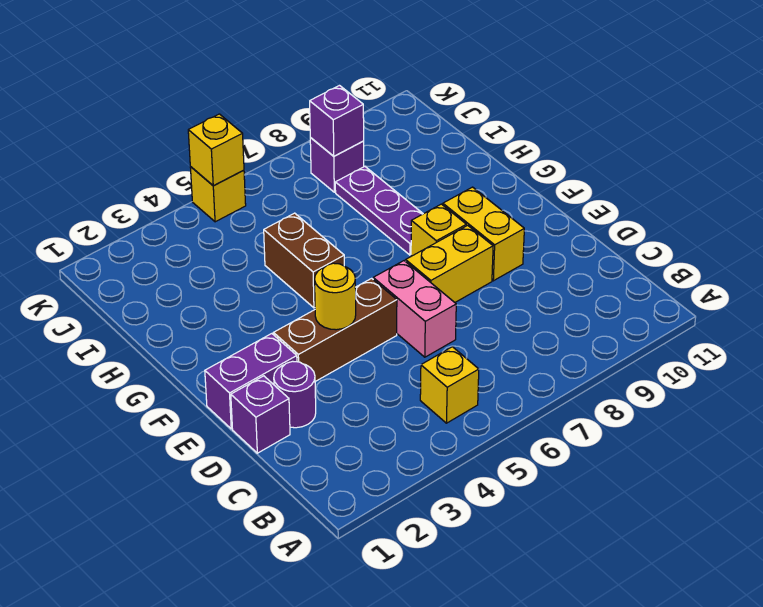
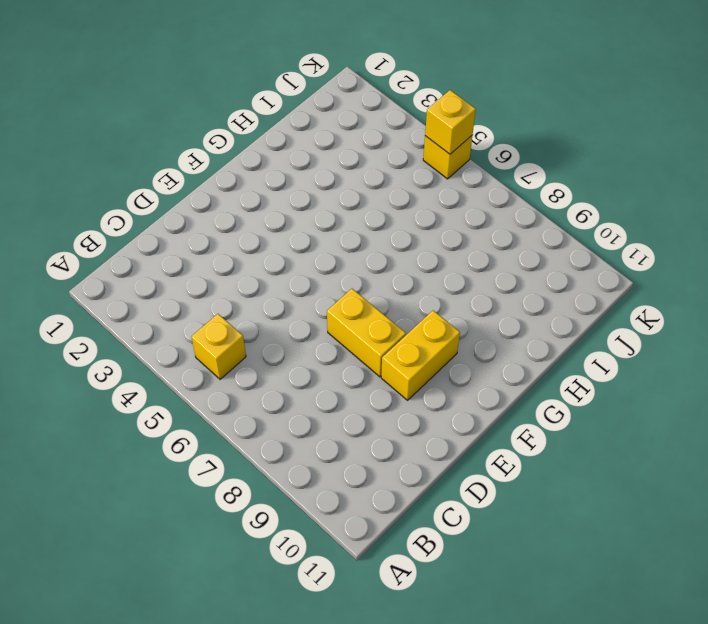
none -> purple 1x1 brick [231,376,290,453]
none -> purple 1x1 round brick [274,361,316,428]
none -> pink 1x2 brick [373,261,456,357]

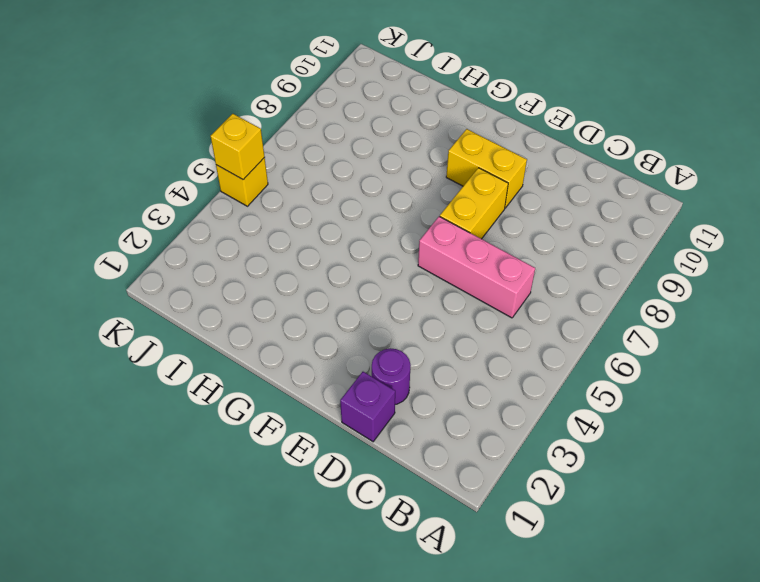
pink 1x3 brick [418,217,535,318] -> pink 1x2 brick [373,261,456,357]
none -> yellow 1x1 brick [420,347,479,423]
none -> purple 1x2 brick [205,334,297,429]
none -> brown 1x3 brick [274,278,397,382]

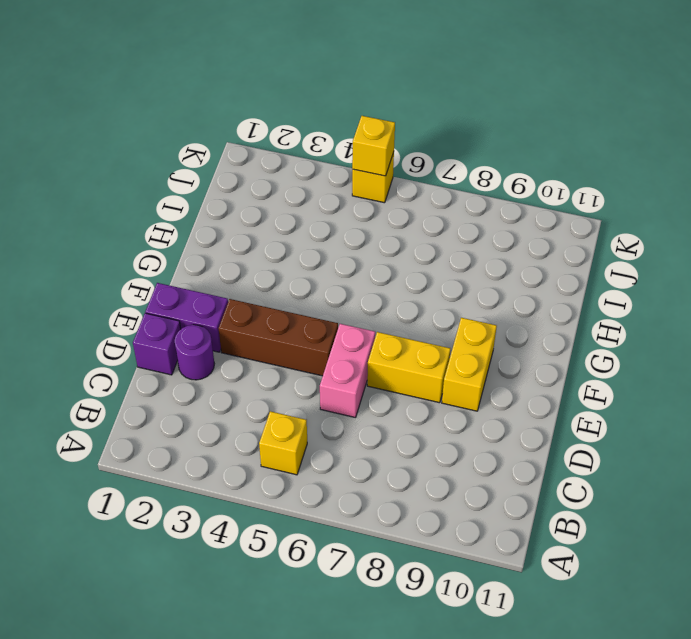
none -> yellow 1x1 brick [411,204,466,256]
none -> brown 1x2 brick [264,213,344,308]
none -> purple 1x3 plate [335,167,423,255]

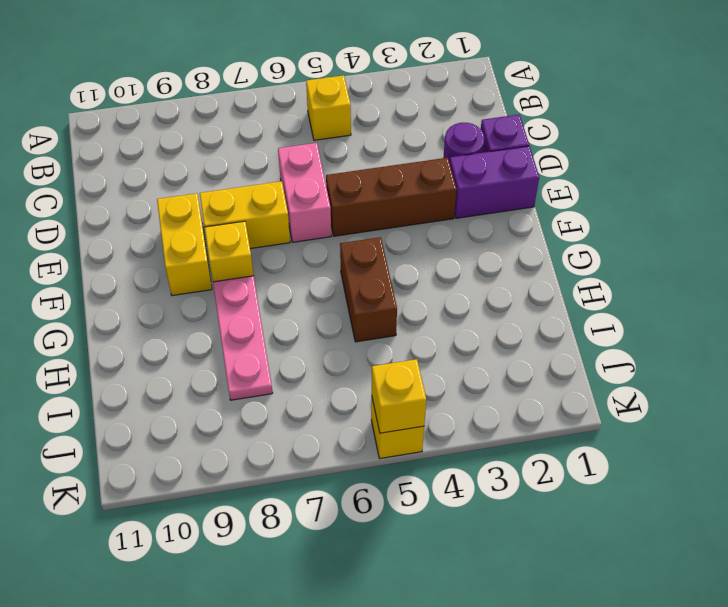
pink 1x3 plate [213,276,273,400] -> purple 1x3 plate [335,167,423,255]
none -> purple 1x1 brick [310,138,364,192]
none -> yellow 1x1 round brick [315,263,356,330]
none -> purple 1x1 brick [310,86,364,156]

